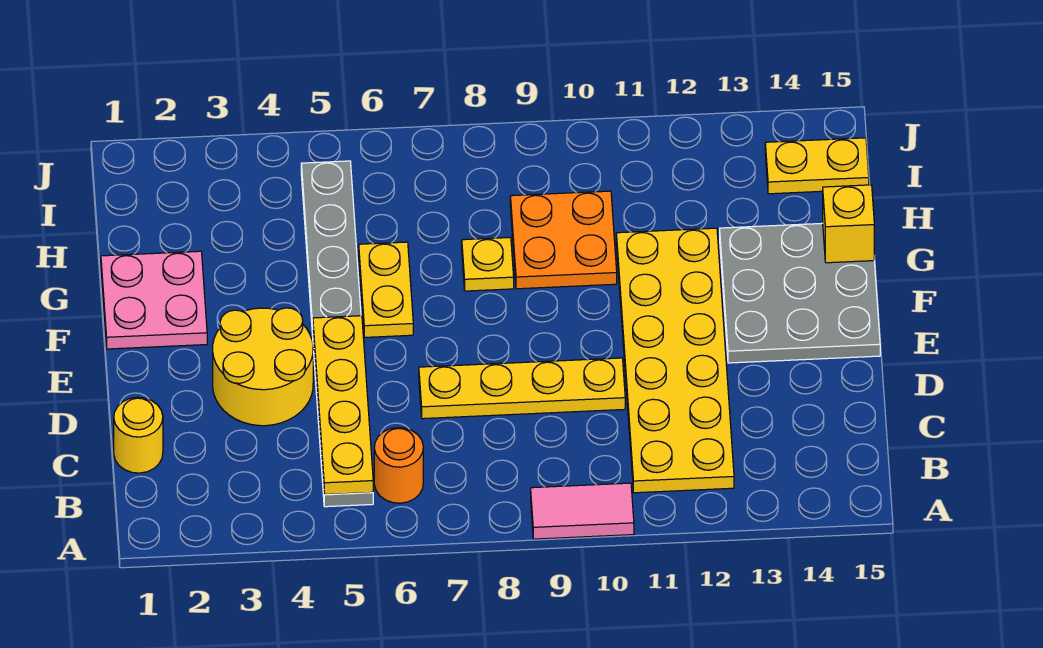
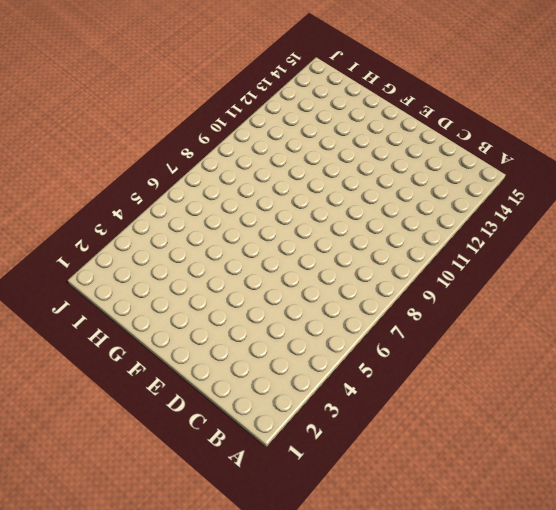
none -> pink 1x2 tile [531,483,634,539]
none -> grey 1x8 plate [301,161,373,507]
none -> orange 1x1 round brick [374,428,423,503]

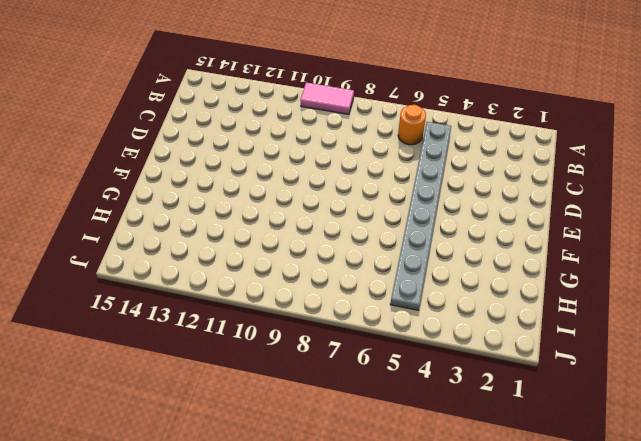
none -> yellow 2x6 plate [616,228,734,493]
none -> yellow 1x1 round brick [114,397,163,473]
none -> yellow 2x2 round brick [213,308,313,426]

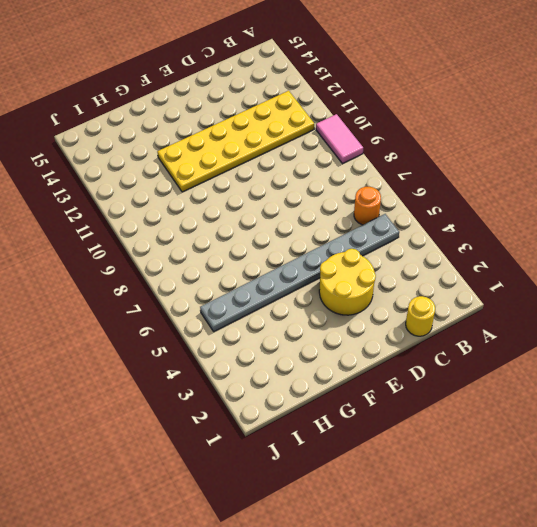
none -> yellow 1x4 plate [419,358,625,419]
none -> grey 3x3 plate [720,223,880,363]
none -> pink 2x2 plate [101,251,207,349]

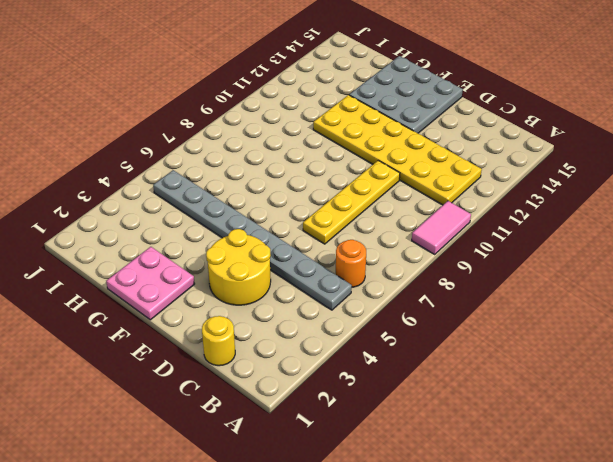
none -> yellow 1x2 plate [359,242,413,337]
none -> yellow 1x1 plate [462,237,514,291]
none -> orange 2x2 plate [510,191,617,289]

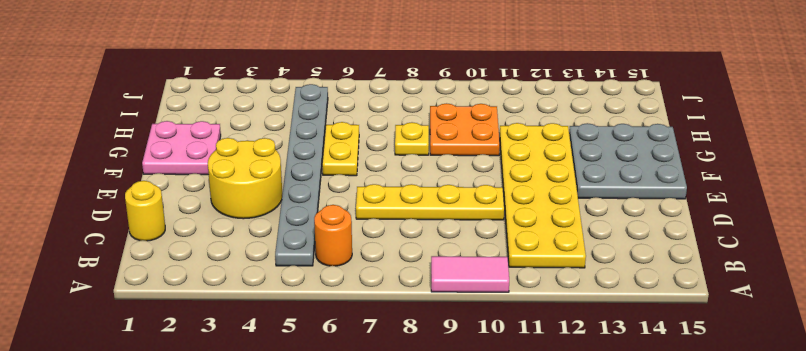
none -> yellow 1x2 plate [765,138,869,194]
none -> yellow 1x4 plate [313,316,373,495]
none -> yellow 1x1 brick [823,185,874,263]

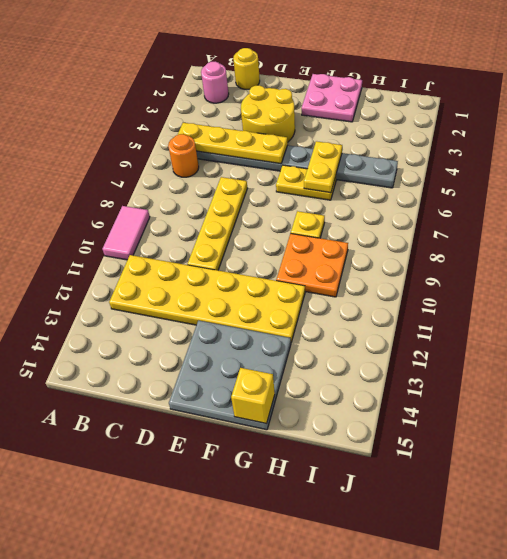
pink 1x1 round brick [201,62,229,103] -> none
yellow 1x2 plate [304,141,342,193] -> yellow 1x2 plate moved to [765,138,869,194]

